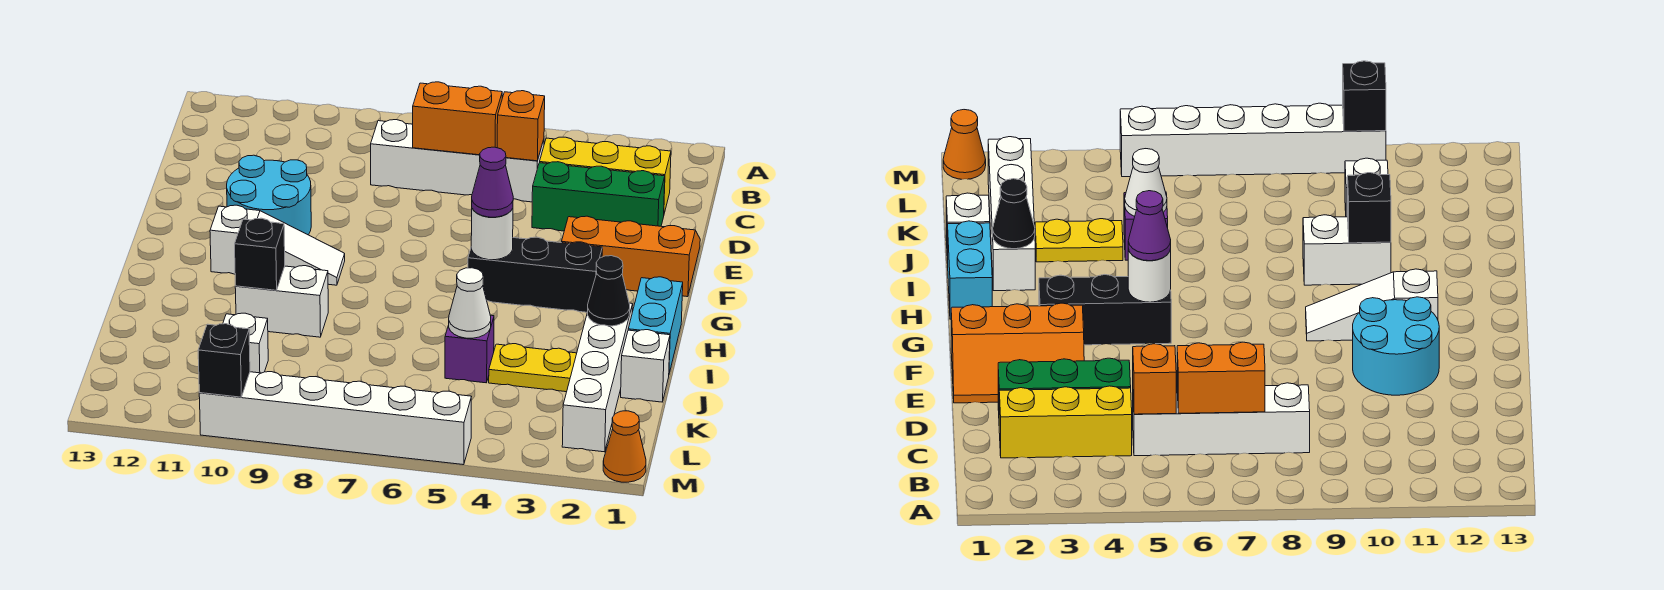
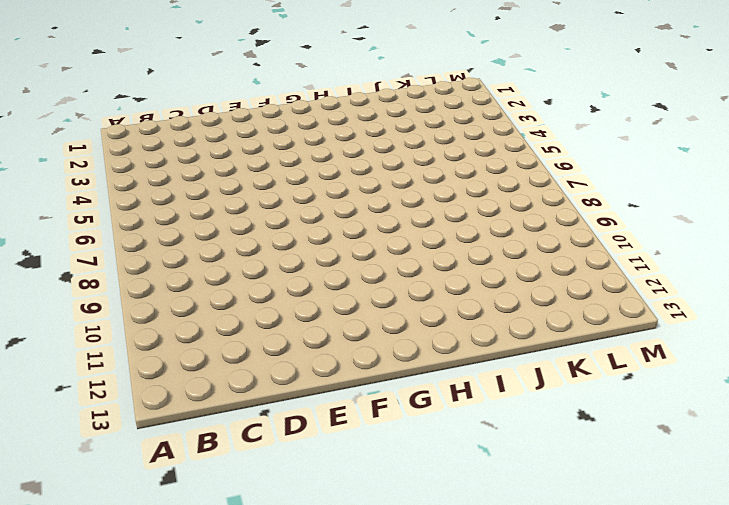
none -> yellow 1x3 brick [540,137,671,213]
none -> white 1x4 brick [371,120,544,202]
none -> green 1x3 brick [532,162,665,231]

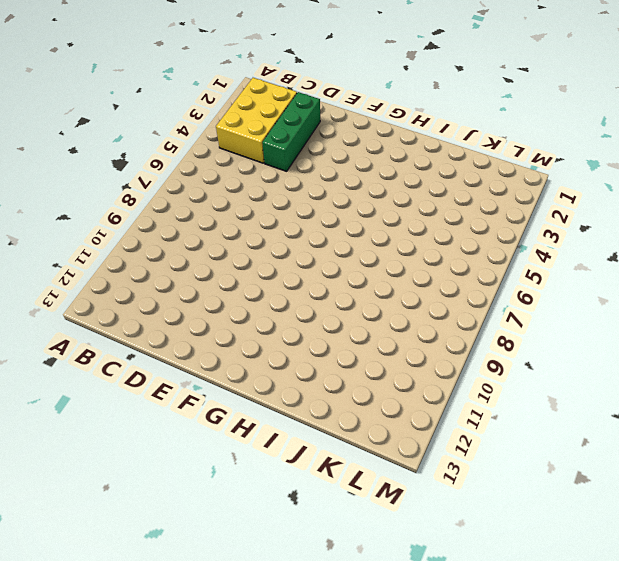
yellow 2x3 brick [216,78,297,163] -> yellow 1x3 brick [540,137,671,213]
none -> white 1x4 brick [371,120,544,202]
none -> orange 2x3 slope [562,216,700,297]
none -> cyan 2x2 round brick [227,155,311,235]

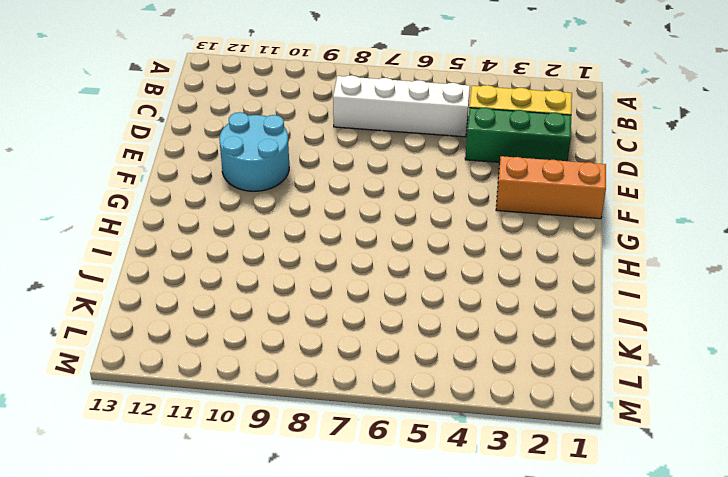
none -> black 1x3 brick [468,237,602,312]
none -> white 1x3 slope [210,205,345,285]
none -> cyan 1x2 brick [628,277,683,373]

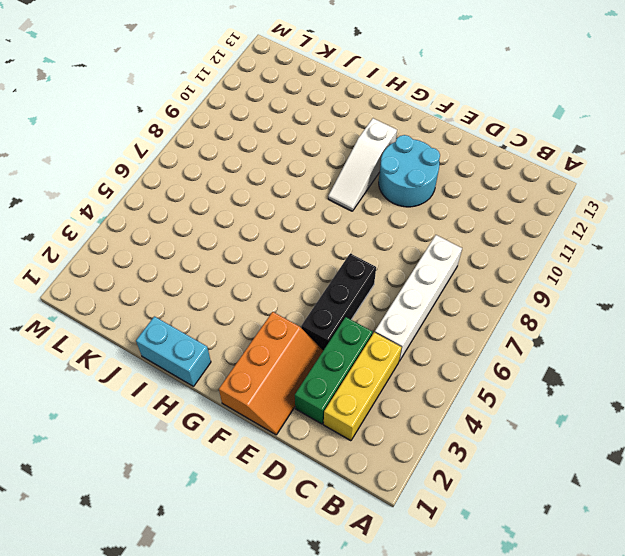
black 1x3 brick [301,253,376,351] -> black 1x3 brick moved to [468,237,602,312]
none -> white 1x4 brick [562,303,633,452]
none -> white 1x2 brick [235,266,328,337]
none -> white 1x1 brick [621,330,670,402]

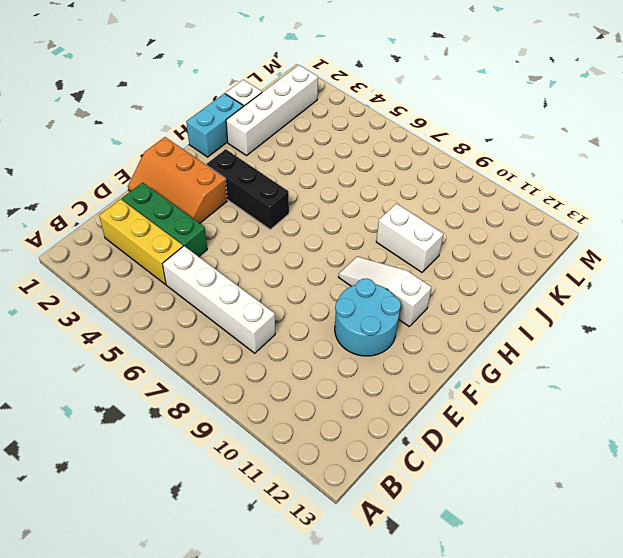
none -> yellow 1x2 plate [489,344,577,392]
none -> purple 1x1 brick [445,315,494,383]
none -> white 1x1 brick [223,313,268,373]

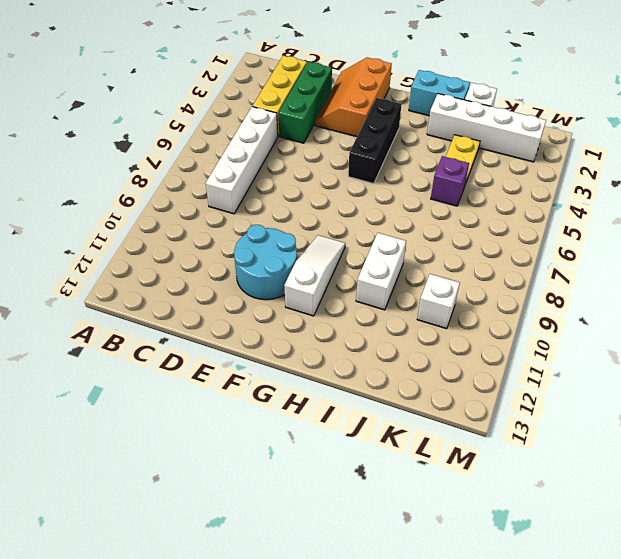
none -> orange 1x1 cone [603,411,646,482]
none -> white 1x6 brick [199,372,471,465]
none -> orange 1x1 brick [497,91,545,161]

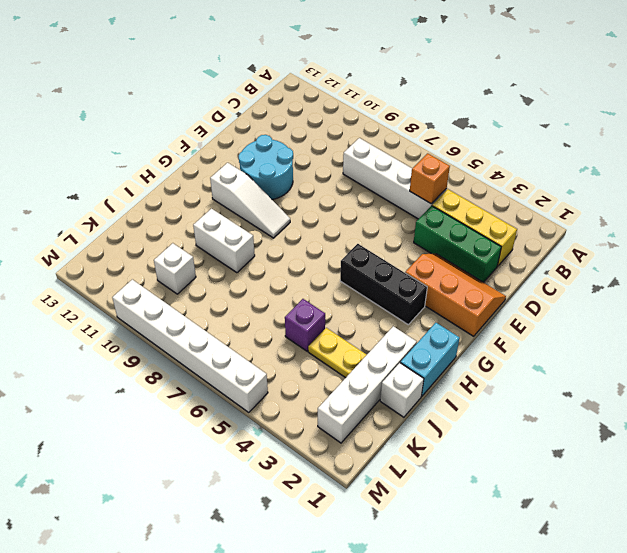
none -> orange 1x1 cone [603,411,646,482]
none -> orange 1x2 brick [413,82,502,155]
none -> white 1x1 round brick [471,208,513,260]

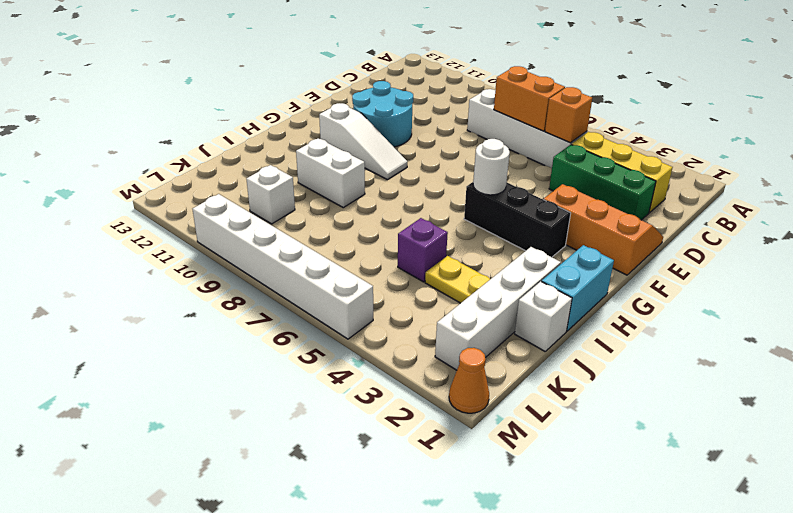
none -> black 1x1 cone [588,256,630,326]
none -> black 1x1 brick [235,218,285,290]
none -> white 1x1 cone [449,268,491,338]

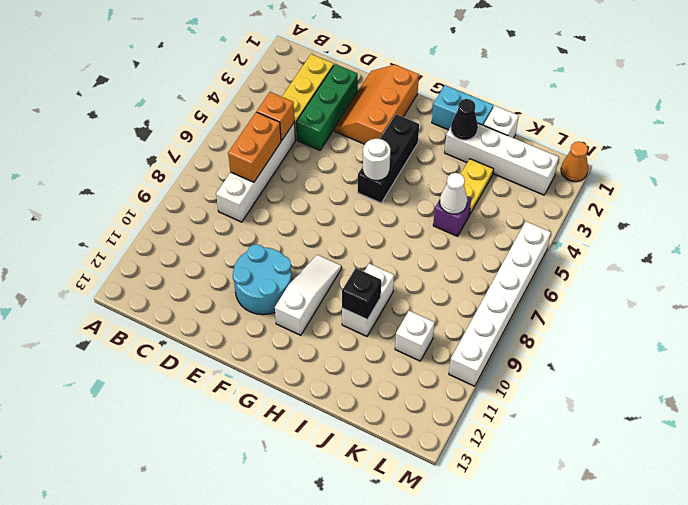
none -> black 1x1 brick [198,324,250,397]
none -> purple 1x1 cone [472,147,513,217]

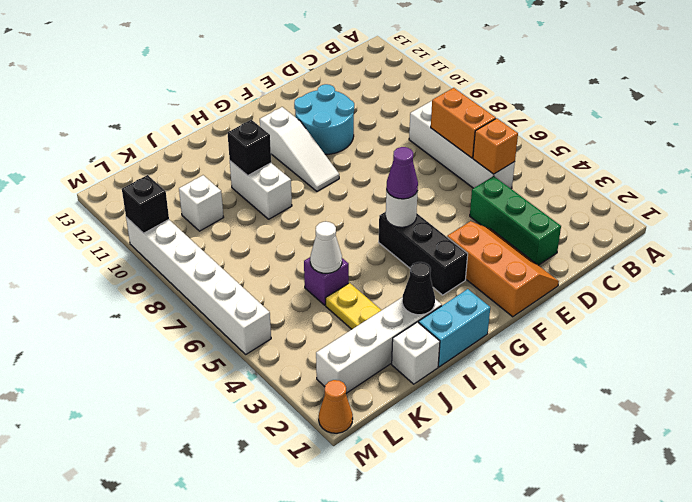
none -> yellow 1x3 brick [540,137,671,213]

